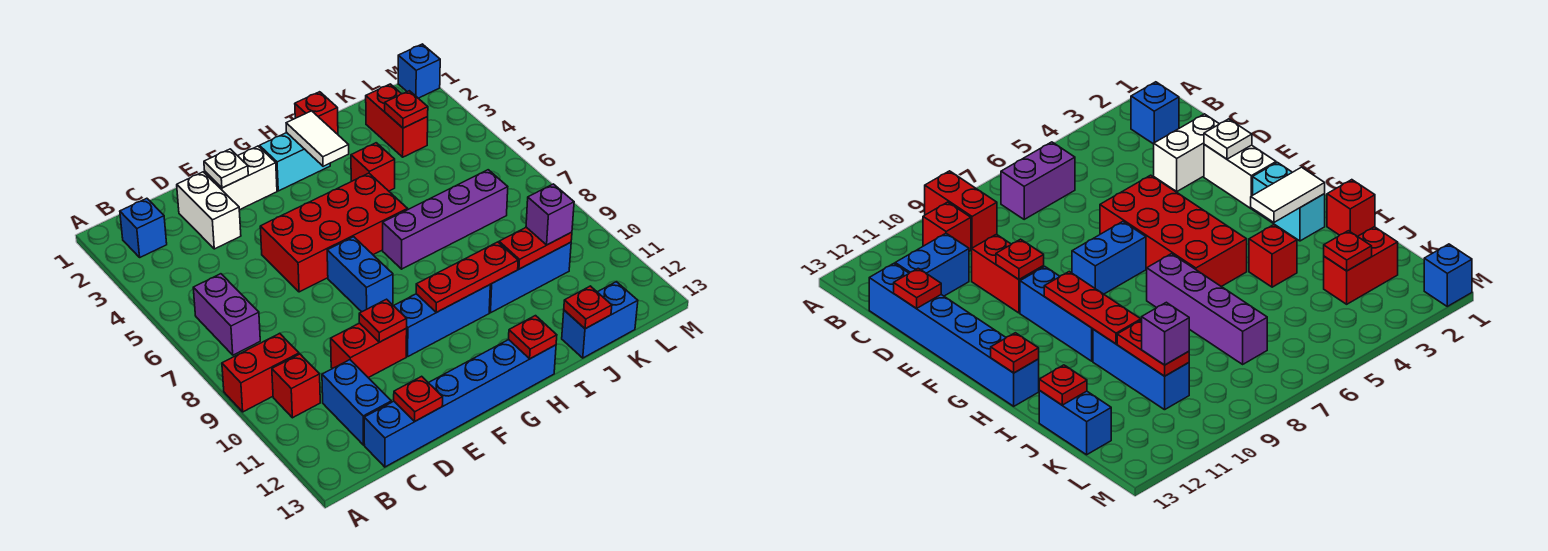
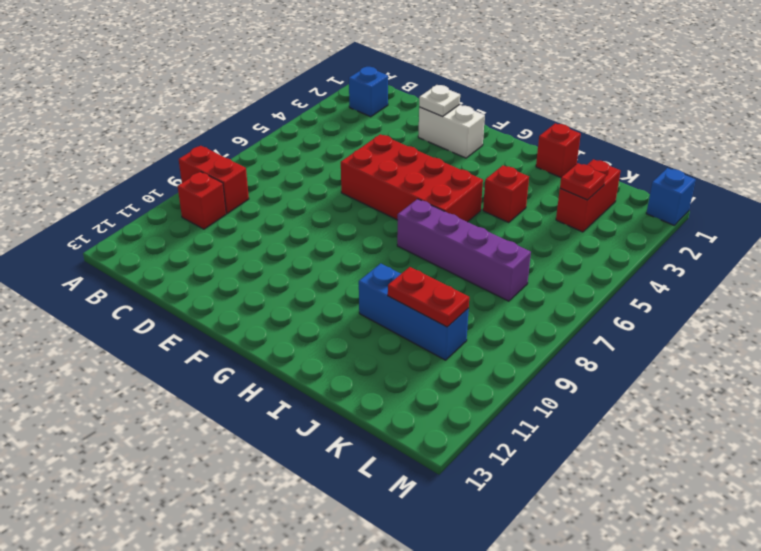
none -> purple 1x2 brick [193,274,260,355]
none -> blue 1x2 brick [322,360,391,445]
none -> blue 1x6 brick [364,340,556,467]
none -> white 1x2 brick [177,172,241,249]

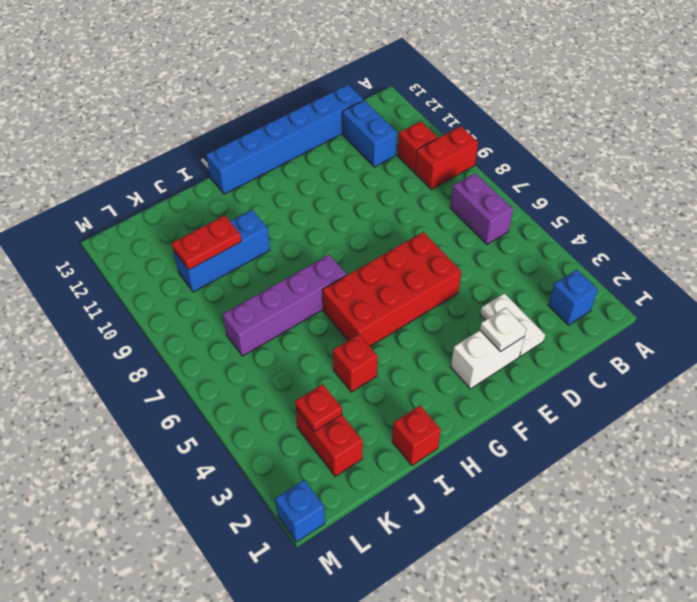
white 1x2 plate [480,293,545,356] -> white 1x2 brick [177,172,241,249]
none -> red 1x2 brick [331,323,407,378]
none -> blue 1x2 brick [327,237,393,312]
none -> blue 1x3 brick [394,285,490,356]
none -> cyan 1x2 brick [260,133,330,191]

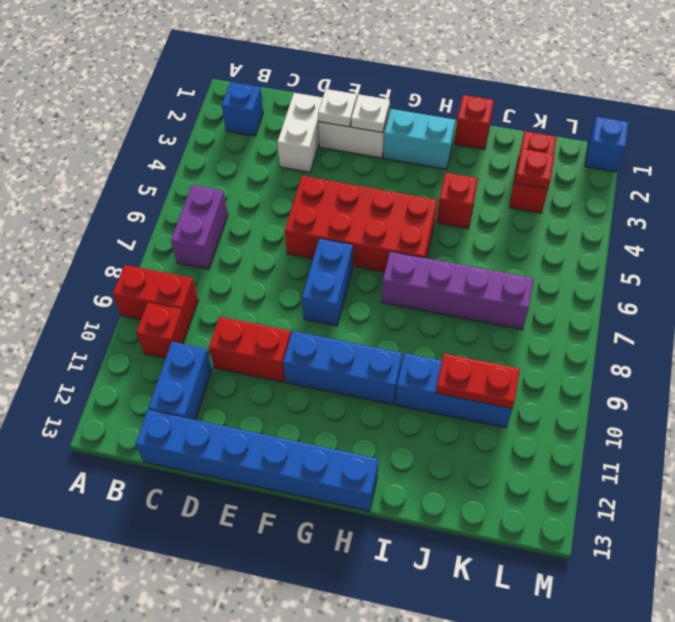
white 1x1 plate [351,94,390,133] -> none
none -> blue 1x2 brick [562,282,638,358]
none -> red 1x1 plate [394,376,443,421]
none -> red 1x1 plate [359,299,407,342]
none -> red 1x3 plate [416,242,518,312]

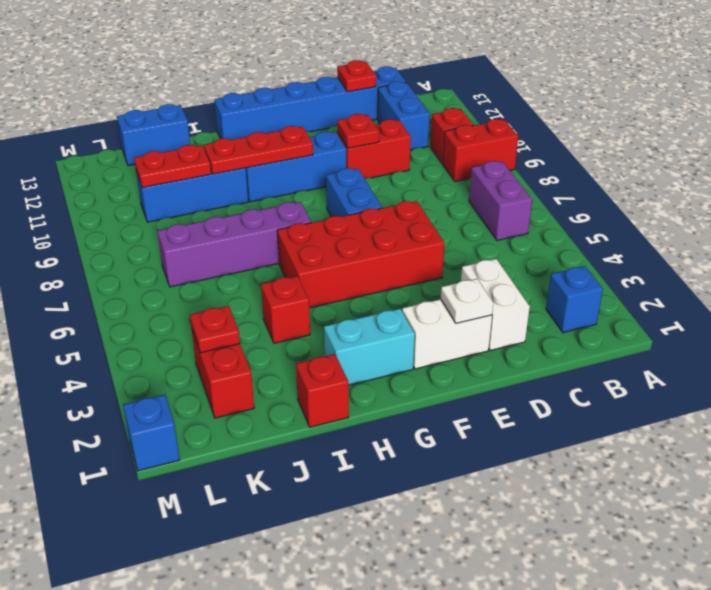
none -> white 1x2 tile [286,111,349,166]
none -> red 1x1 plate [509,316,557,359]
none -> red 1x1 plate [564,286,612,329]
none -> purple 1x1 brick [526,184,574,245]

